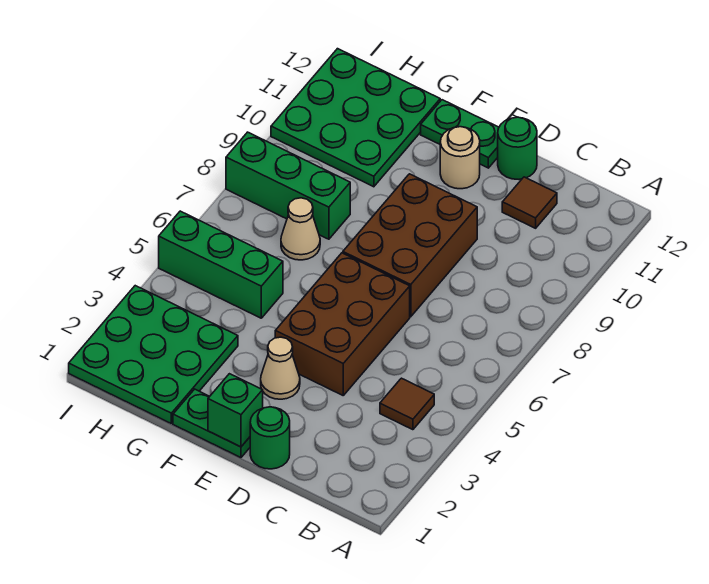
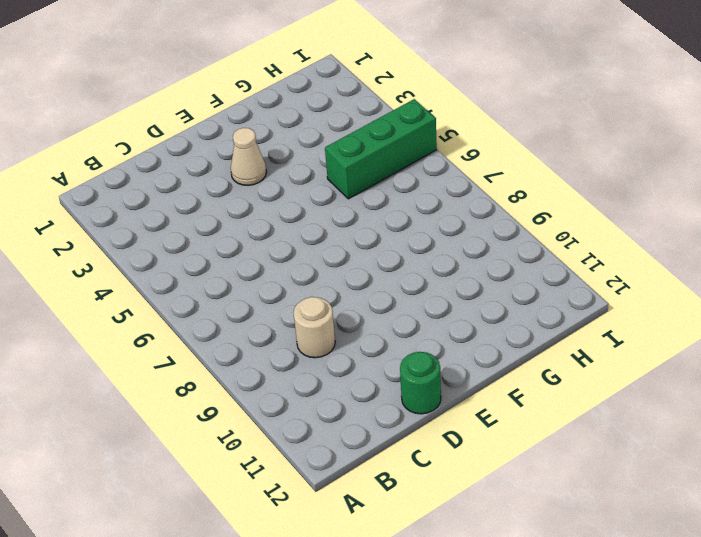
tan 1x1 round brick [294,297,335,358] -> tan 1x1 round brick moved to [440,127,480,189]
none -> brown 1x1 tile [380,378,434,430]
none -> brown 1x1 tile [502,177,557,228]
none -> green 1x1 round brick [250,407,290,469]

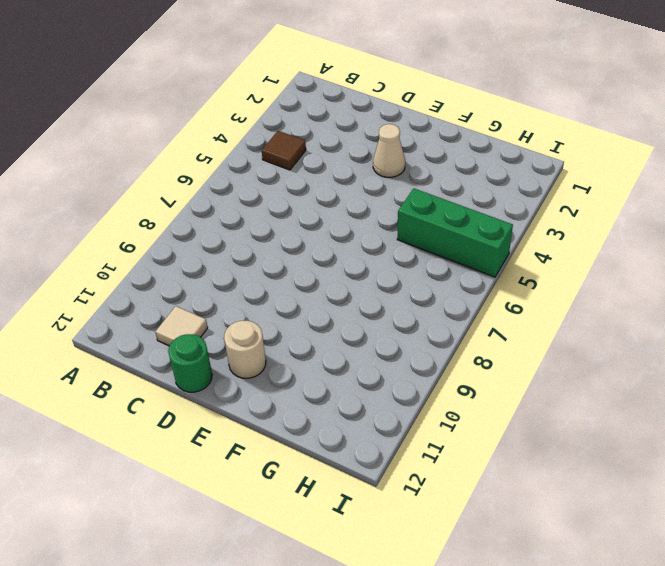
tan 1x1 tile [155,306,208,346] -> brown 1x1 tile [502,177,557,228]
none -> green 1x1 round brick [250,407,290,469]
none -> brown 2x3 brick [275,253,410,395]
none -> brown 2x3 brick [343,174,477,317]

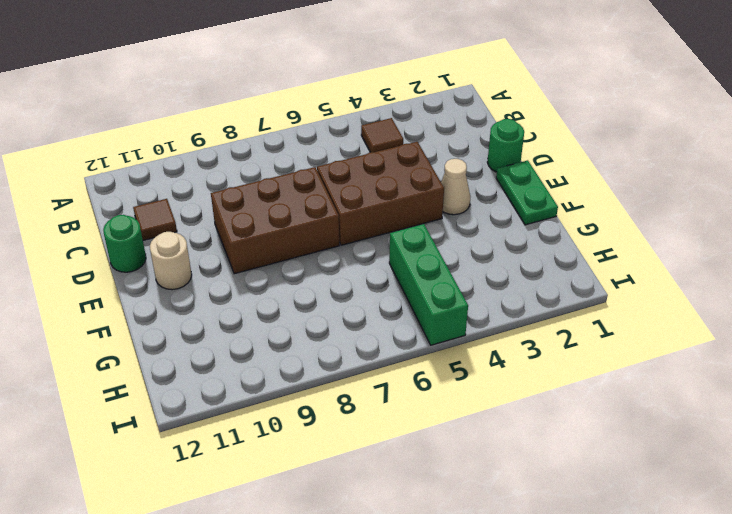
none -> green 1x2 plate [421,100,499,168]
none -> green 3x3 plate [69,286,238,423]
none -> tan 1x1 cone [281,198,320,260]

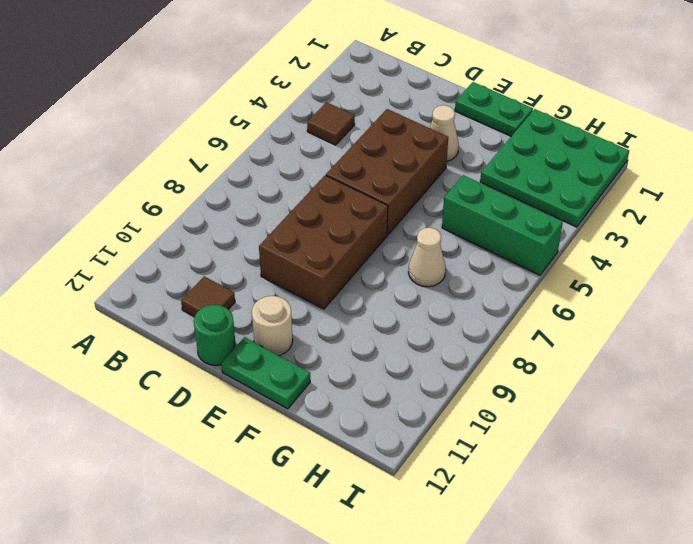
none -> green 1x1 round brick [250,407,290,469]
none -> green 1x3 brick [226,132,350,239]
none -> green 3x3 plate [271,49,440,187]

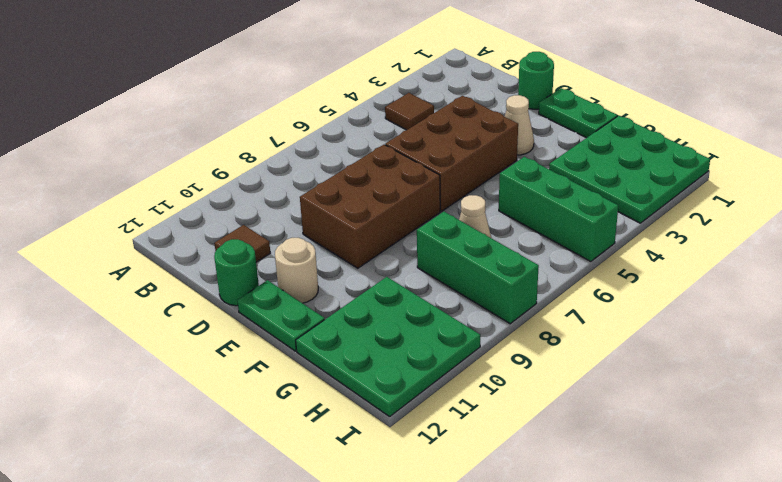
none -> green 1x1 brick [208,374,263,447]

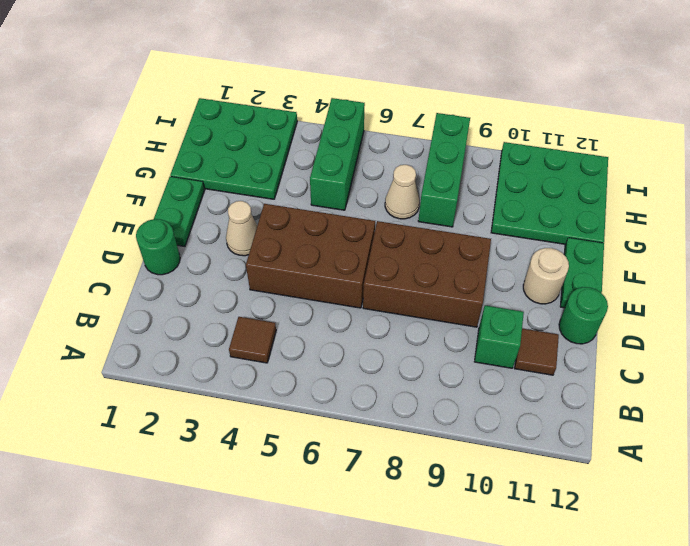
green 1x1 brick [474,305,524,368] -> green 1x1 brick moved to [208,374,263,447]

